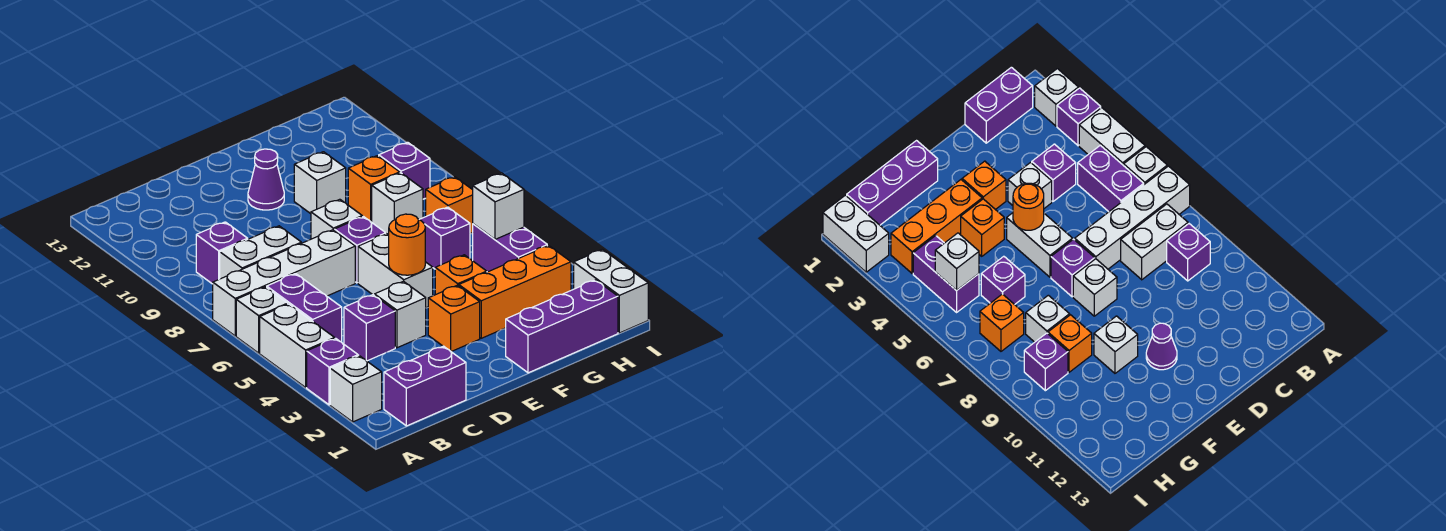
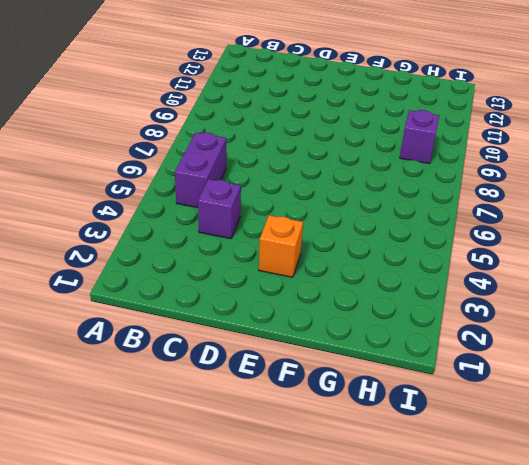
none -> white 1x1 brick [330,356,382,422]
none -> purple 1x1 brick [307,338,358,405]
none -> white 1x2 brick [260,304,335,387]

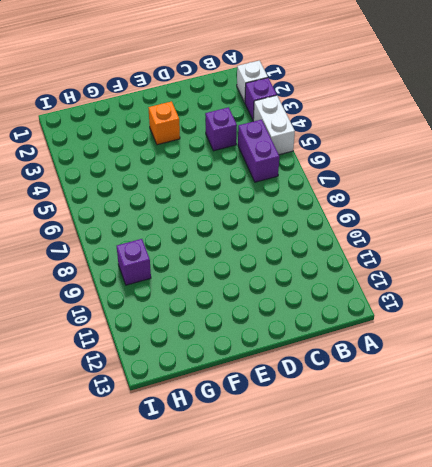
none -> white 1x1 brick [236,287,288,353]
none -> white 1x4 brick [213,230,355,336]
none -> purple 1x2 brick [384,346,466,426]

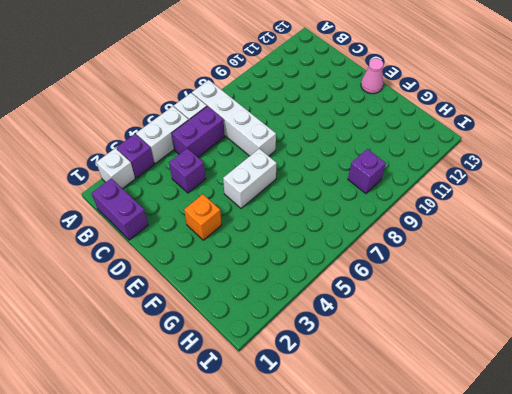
pink 1x1 cone [361,58,383,94] -> none
none -> white 1x2 brick [220,226,301,279]
none -> purple 1x1 brick [196,222,248,284]
none -> white 1x1 brick [375,281,426,348]

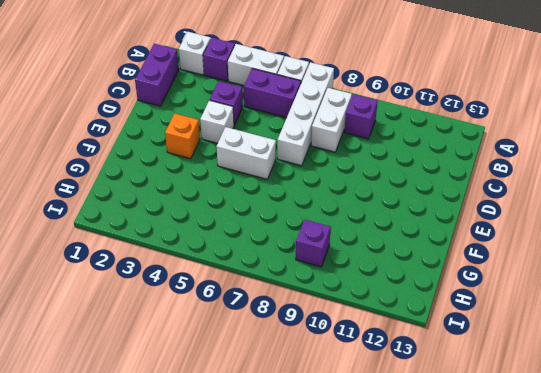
none -> purple 1x1 brick [334,217,386,283]
none -> white 1x1 brick [311,199,362,239]
none -> purple 1x1 cone [248,149,284,210]

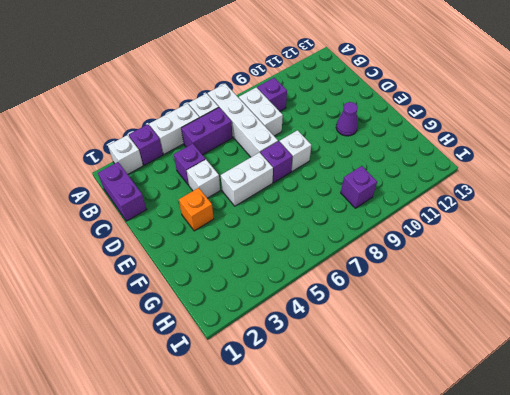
none -> purple 1x3 brick [506,280,618,373]
none -> orange 1x3 brick [459,246,571,338]
none -> orange 1x1 brick [435,255,487,295]

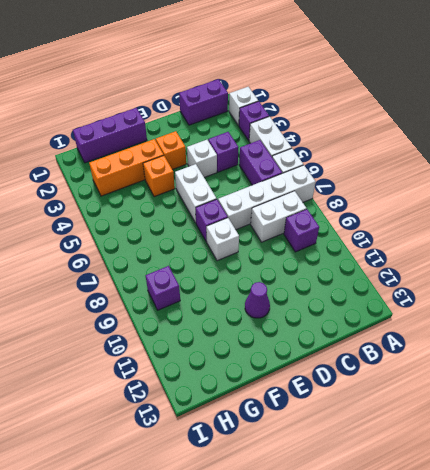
none -> white 1x1 brick [294,152,346,214]
none -> purple 1x1 brick [419,207,470,269]
none -> white 1x1 brick [372,173,423,235]

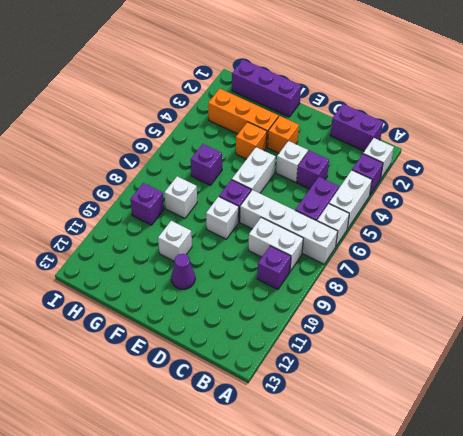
none -> orange 1x1 brick [348,156,400,222]
none -> purple 1x2 brick [473,224,547,272]
none -> orange 1x1 brick [426,177,473,233]

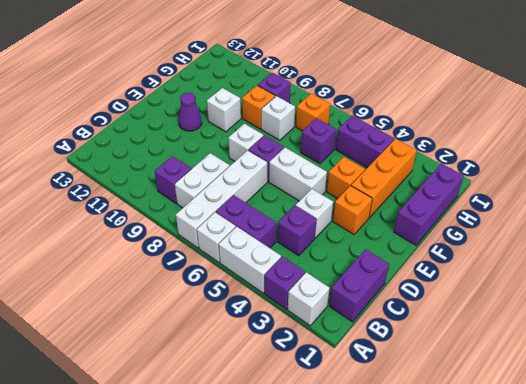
none -> white 1x2 brick [574,249,648,333]
none -> orange 1x1 round brick [389,214,425,275]
none -> white 1x1 brick [473,173,524,239]

